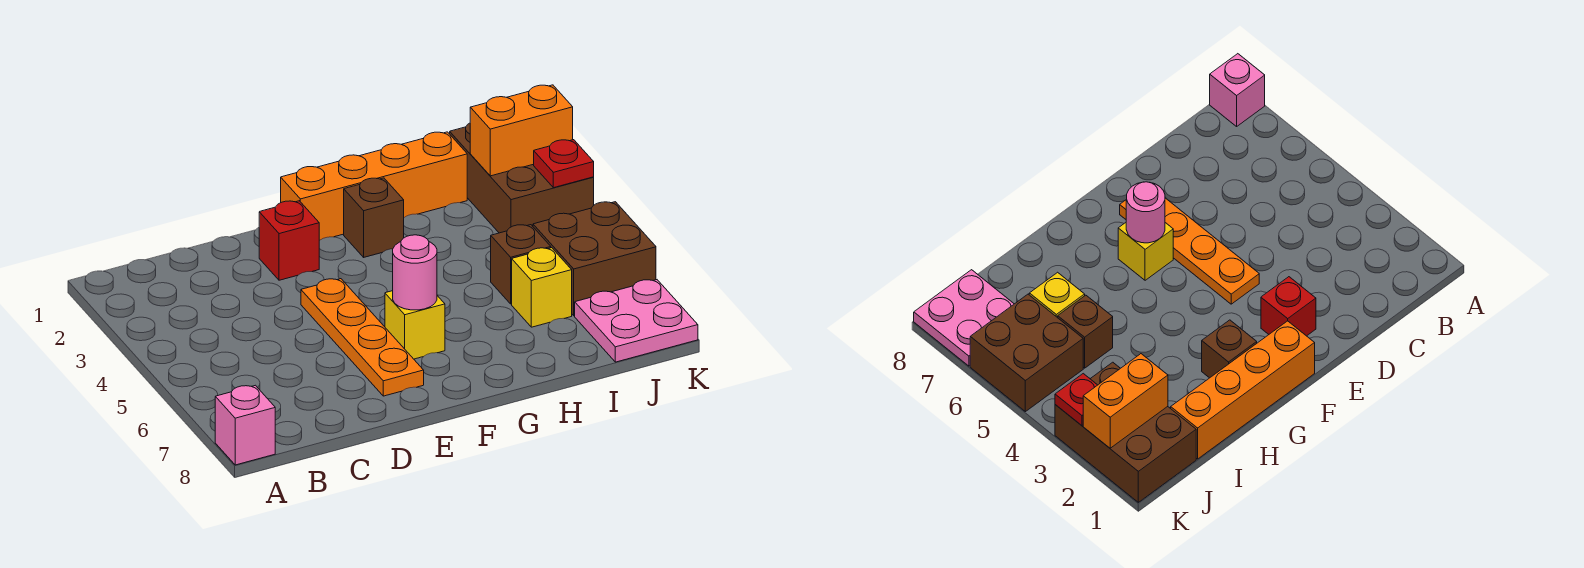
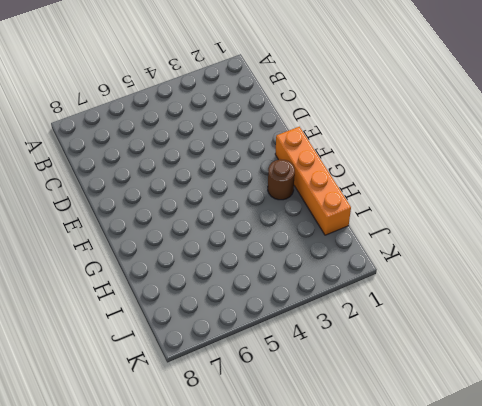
brown 1x1 round brick [268,159,295,200] -> brown 1x1 brick [344,178,404,257]
none -> pink 1x1 brick [215,385,275,465]
none -> red 1x1 brick [259,201,319,280]
none -> orange 1x4 plate [301,279,424,396]

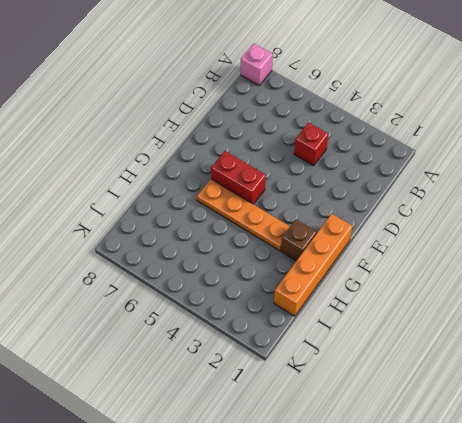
red 1x1 brick [294,123,328,166] -> red 1x1 brick moved to [259,201,319,280]
red 1x2 brick [211,151,266,204] -> yellow 1x1 brick [385,291,445,359]
orange 1x4 plate [197,179,290,251] -> orange 1x4 plate moved to [301,279,424,396]
none -> brown 1x1 brick [491,225,551,304]
none -> yellow 1x1 brick [512,248,572,327]
none -> brown 2x3 brick [450,123,594,233]

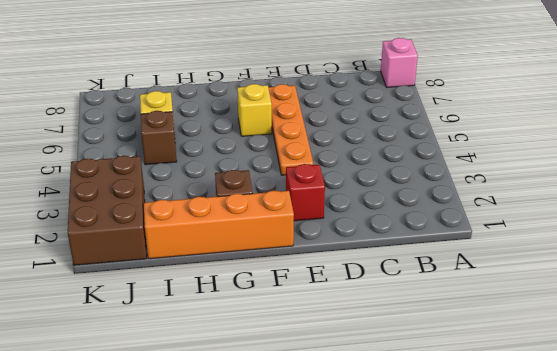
none -> brown 2x2 brick [533,202,656,316]
none -> pink 2x2 plate [575,280,698,362]
none -> pink 1x1 round brick [393,235,437,310]

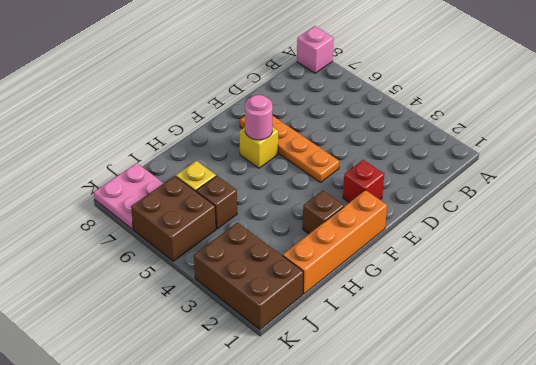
none -> orange 1x2 brick [470,85,573,176]
none -> red 1x1 plate [534,140,594,188]

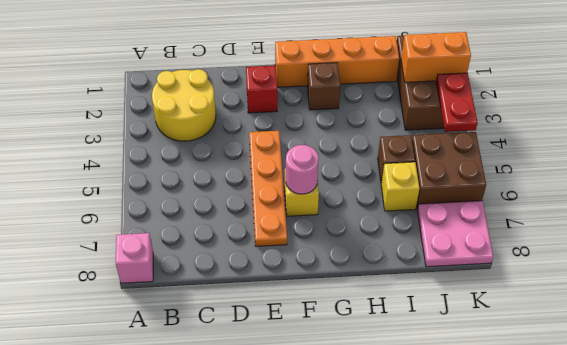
yellow 2x2 round brick [152,69,216,141] -> none
red 1x2 plate [436,73,478,132] -> red 1x1 plate [534,140,594,188]

